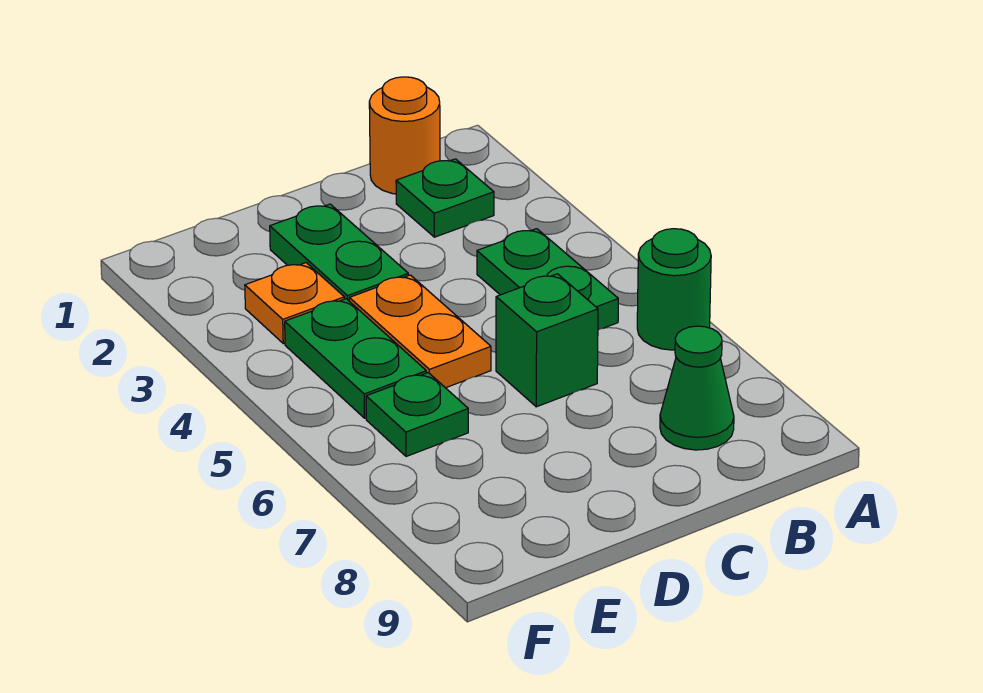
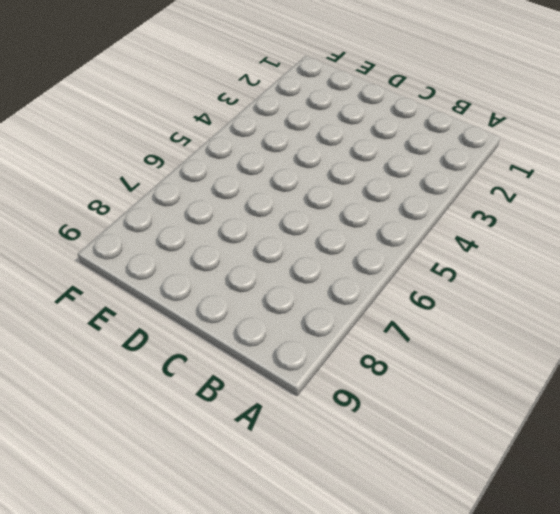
none -> green 1x1 round brick [637,229,711,350]
none -> orange 1x1 round brick [369,77,440,194]

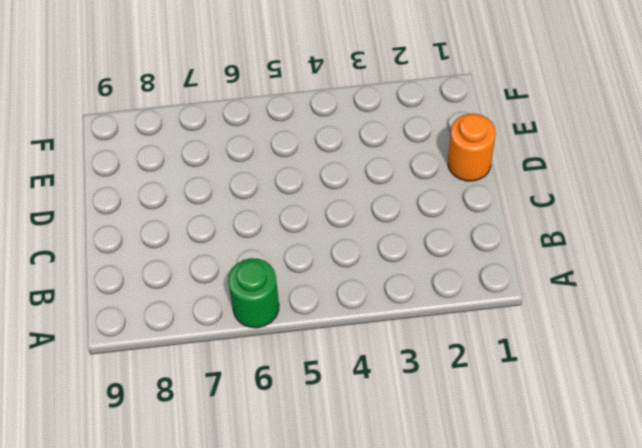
orange 1x1 round brick [448,114,496,181] -> orange 1x1 round brick moved to [369,77,440,194]
none -> green 1x1 plate [396,159,494,237]
none -> green 1x2 plate [477,229,618,330]

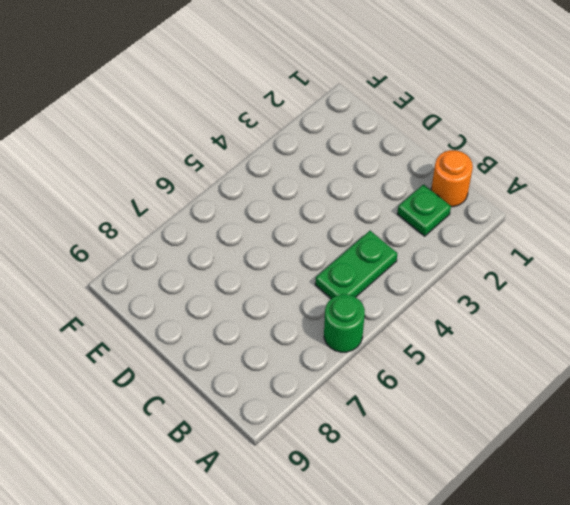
none -> green 1x1 cone [660,326,734,450]
none -> green 1x1 brick [496,274,598,407]

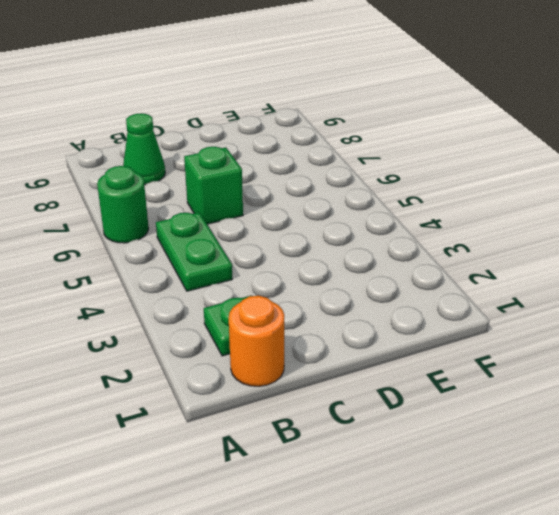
none -> green 1x2 plate [270,204,408,301]
none -> orange 1x2 plate [349,275,491,388]

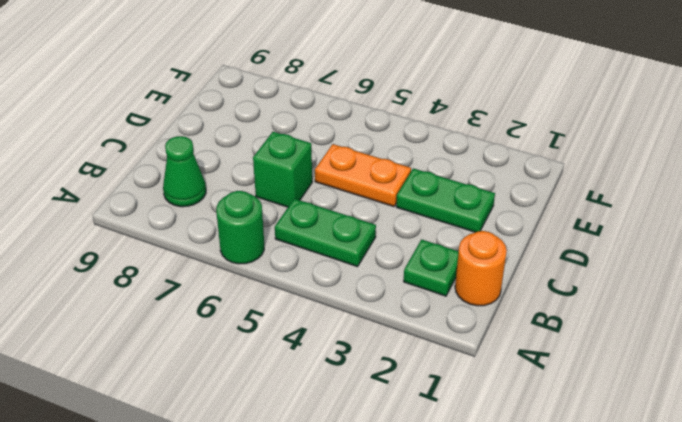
none -> orange 1x1 plate [245,263,344,343]
none -> green 1x2 plate [285,299,426,418]

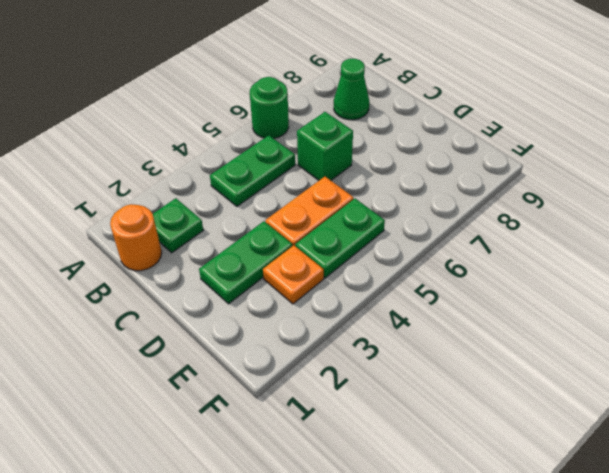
none -> green 1x1 plate [366,373,468,457]

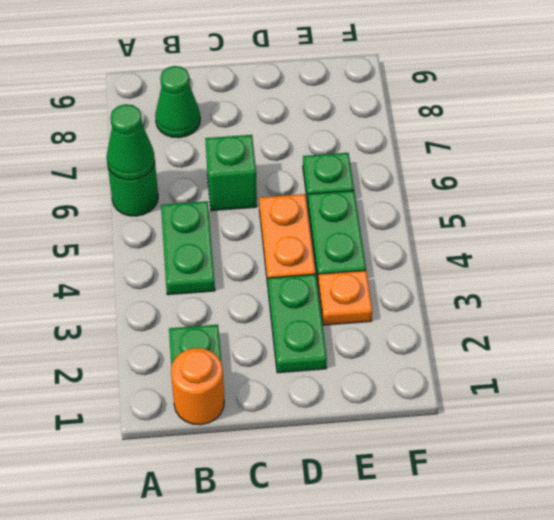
green 1x1 cone [107,104,155,180] -> none

